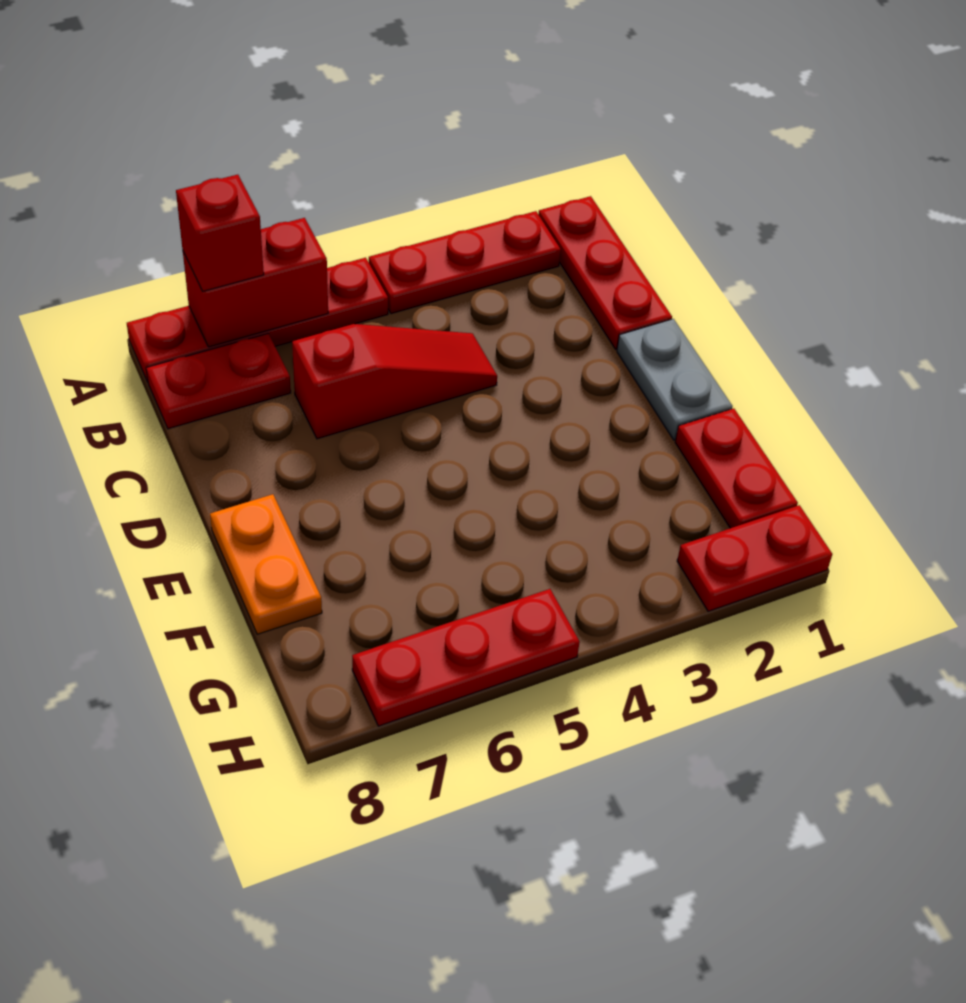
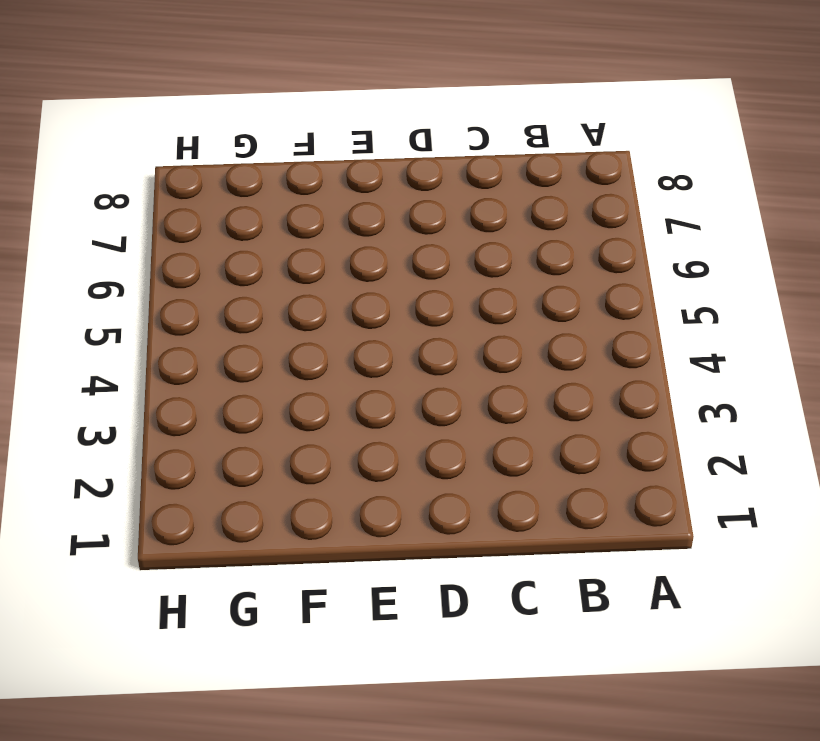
none -> red 1x3 plate [538,196,672,349]
none -> red 1x3 plate [369,211,561,314]
none -> red 1x4 plate [127,258,388,382]

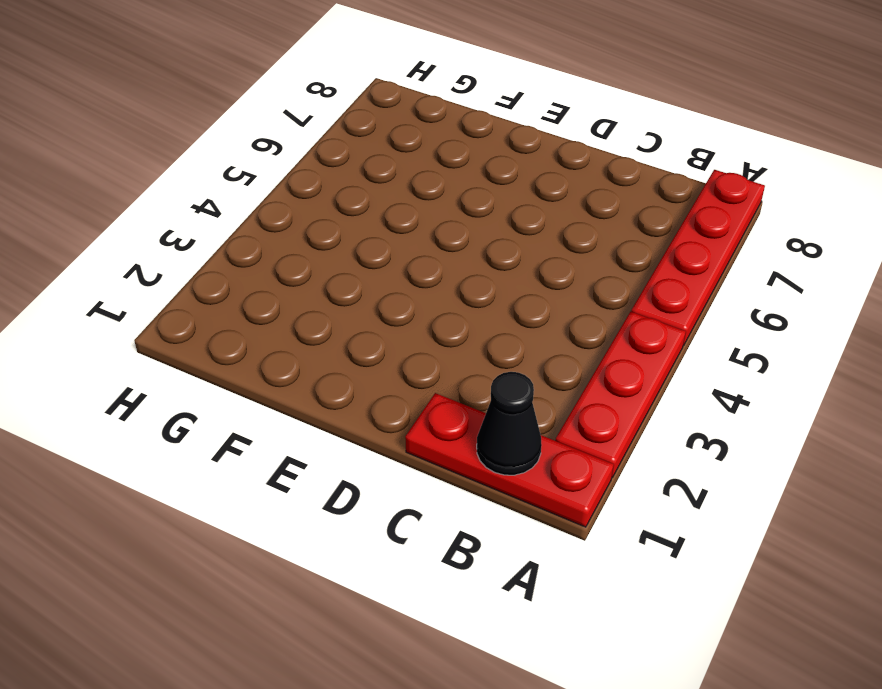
black 1x1 cone [477,372,542,475] -> none
none -> red 1x2 plate [146,334,291,429]
none -> red 1x3 slope [292,324,497,439]
none -> grey 1x2 plate [617,319,733,440]

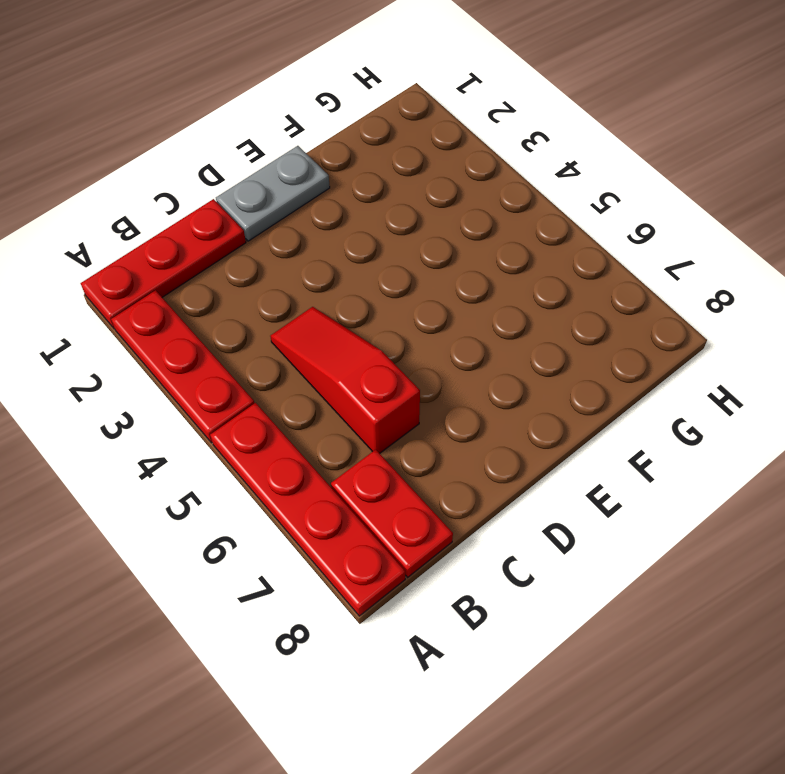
none -> orange 1x2 plate [210,494,322,634]
none -> red 1x2 plate [675,408,798,528]
none -> red 1x2 plate [677,505,832,611]

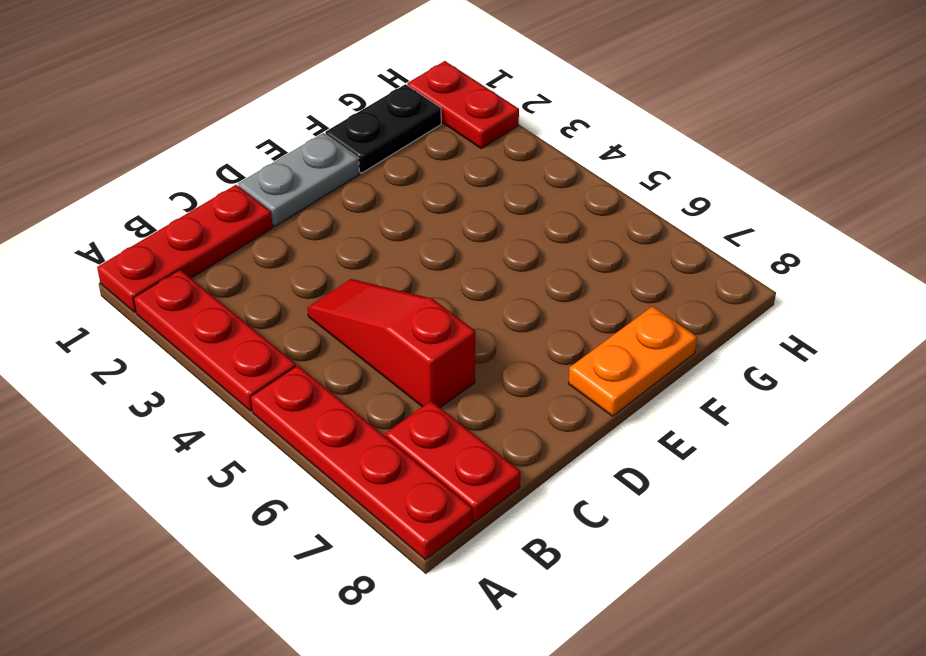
black 1x2 plate [325,84,441,173] -> red 1x2 plate [675,408,798,528]
none -> red 1x3 plate [352,589,580,726]
none -> red 1x2 brick [183,218,328,347]
none -> red 1x1 brick [176,175,264,291]

